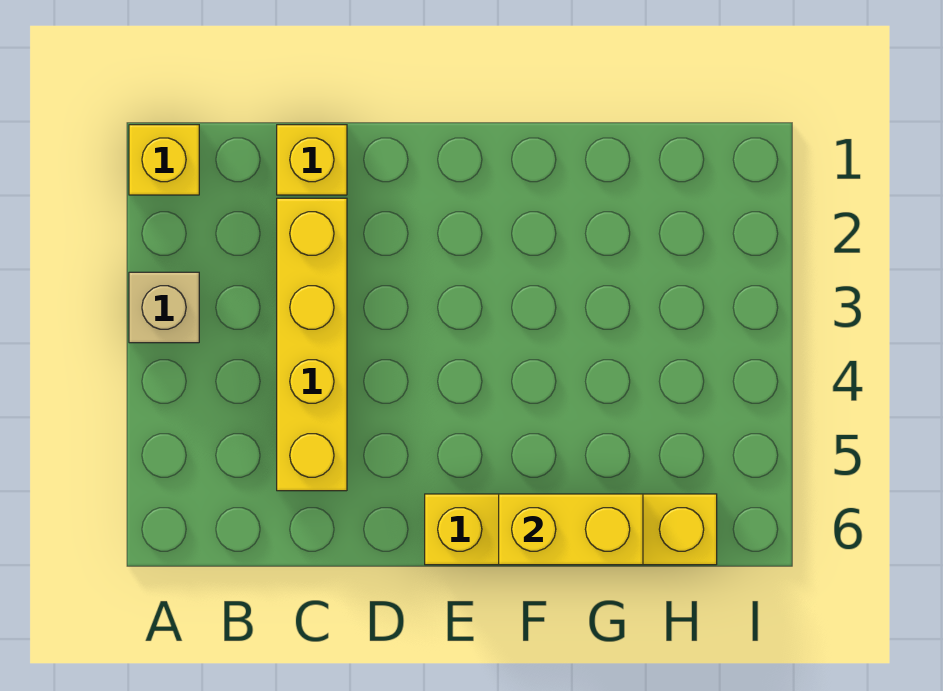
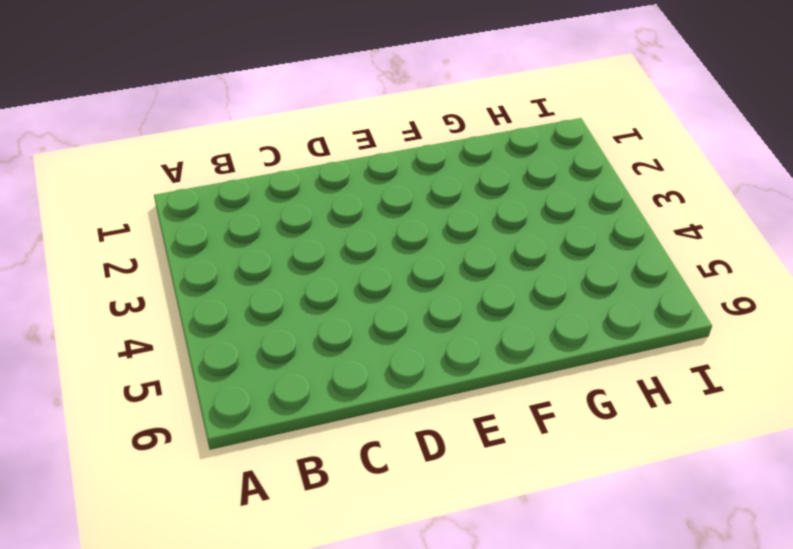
none -> yellow 1x1 brick [129,125,199,195]
none -> tan 1x1 brick [129,272,199,343]

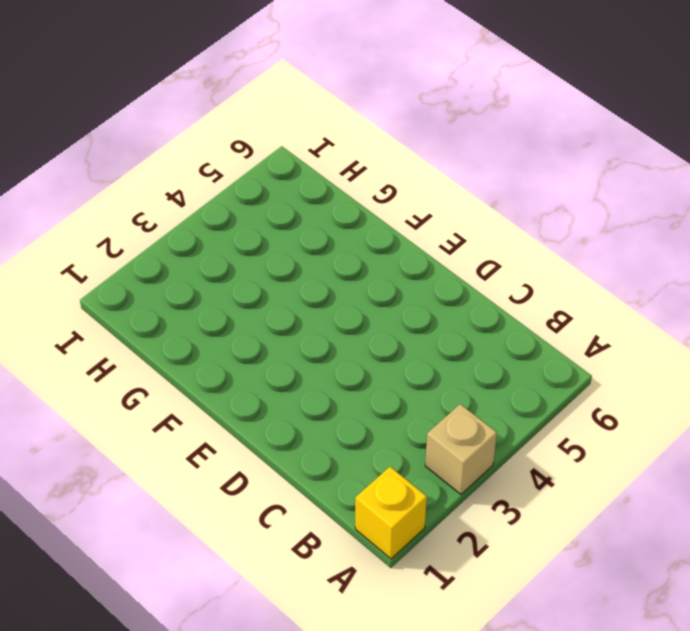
none -> yellow 1x1 brick [277,125,347,195]
none -> yellow 1x4 brick [277,198,347,491]

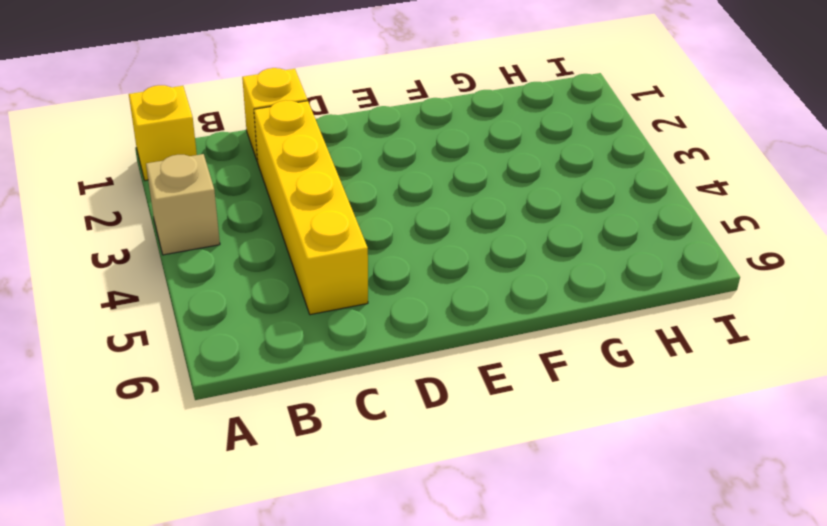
none -> yellow 1x4 brick [425,494,717,565]
none -> yellow 1x2 brick [499,494,643,565]

